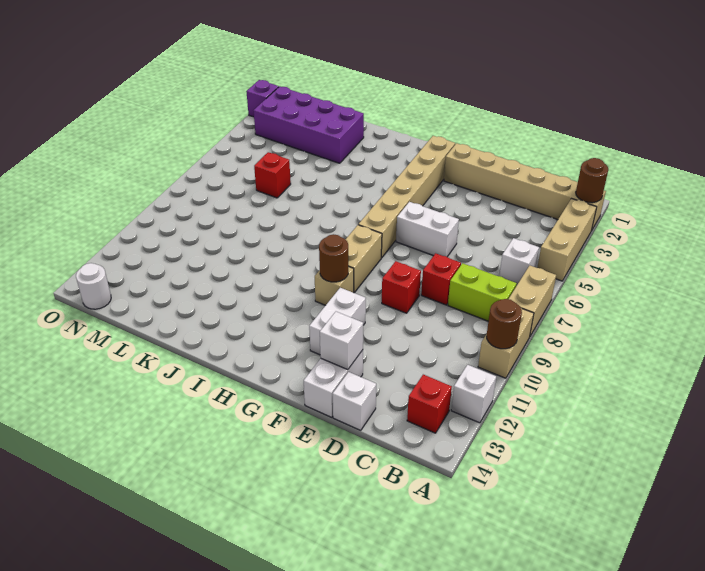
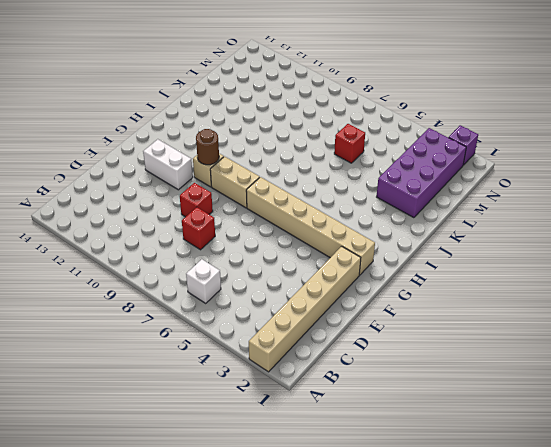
none -> tan 1x3 brick [537,199,597,281]
none -> tan 1x2 brick [509,266,556,336]
none -> tan 1x2 brick [478,308,534,378]

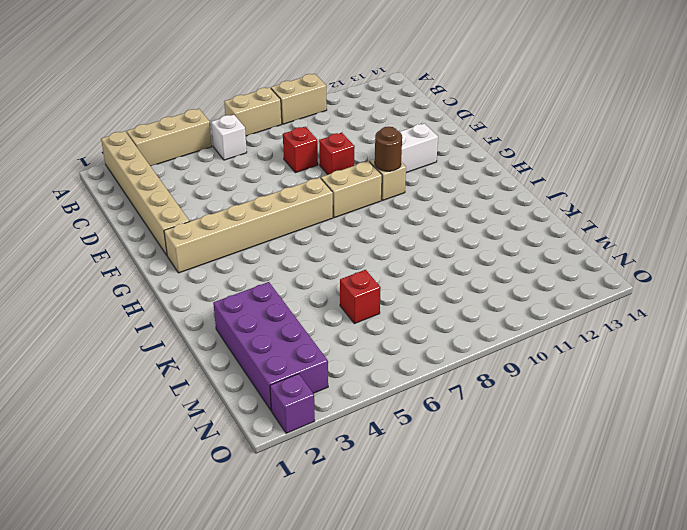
none -> white 1x1 brick [451,365,496,423]
none -> lime 1x2 brick [448,263,517,321]
none -> red 1x1 brick [407,375,452,433]

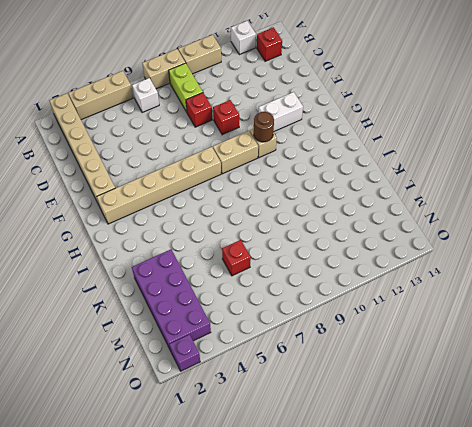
none -> white 1x1 brick [333,372,376,430]
none -> white 1x2 brick [396,202,459,257]
none -> white 1x2 brick [304,350,363,417]

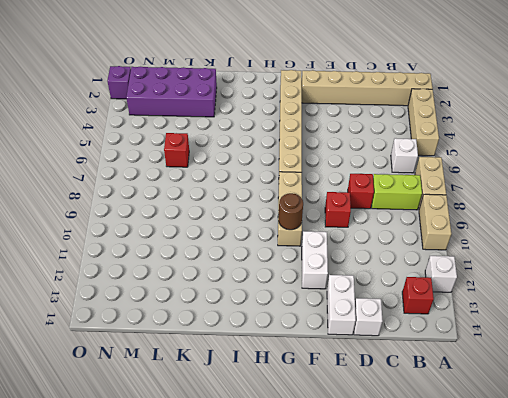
none -> white 1x2 brick [396,202,459,257]
none -> white 1x1 round brick [76,263,111,309]
none -> brown 1x1 round brick [576,158,608,203]

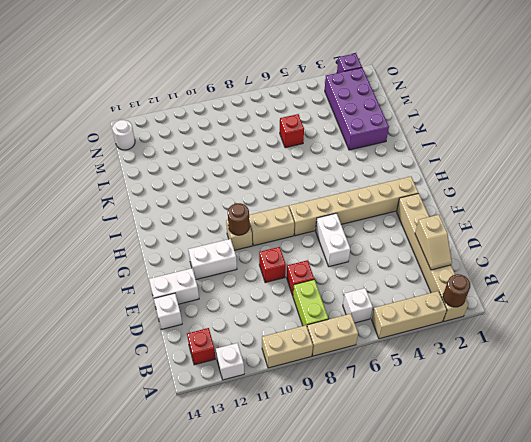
tan 1x2 slope [415,215,452,270] -> none
none -> brown 1x1 round brick [487,299,522,349]
none -> white 1x1 brick [320,312,363,370]

